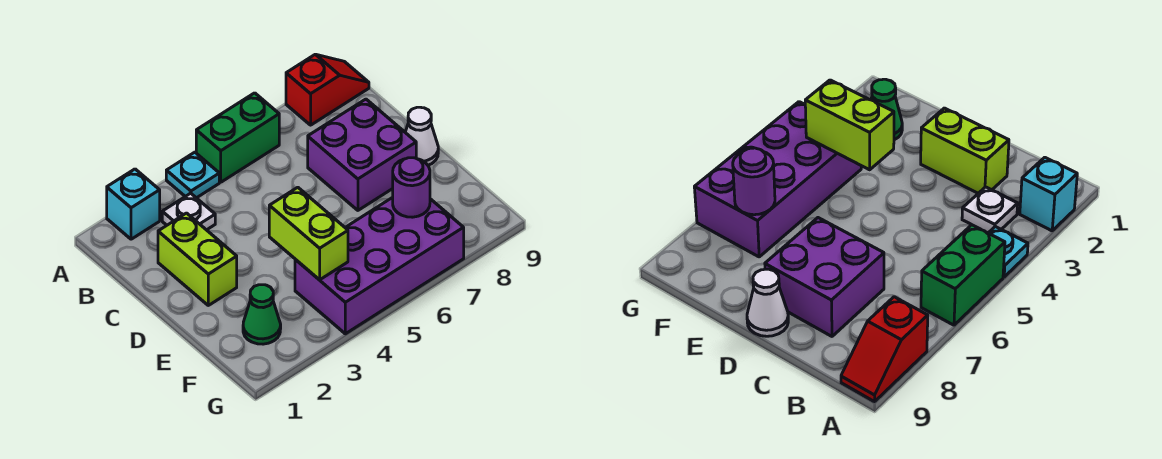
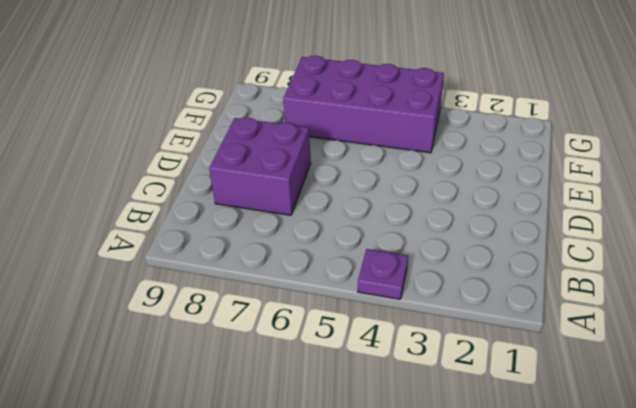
purple 1x1 plate [358,249,408,299] -> cyan 1x1 plate [166,152,219,198]
none -> cyan 1x1 brick [107,169,160,239]
none -> green 1x2 brick [196,93,279,182]
none -> red 1x2 slope [286,54,369,125]

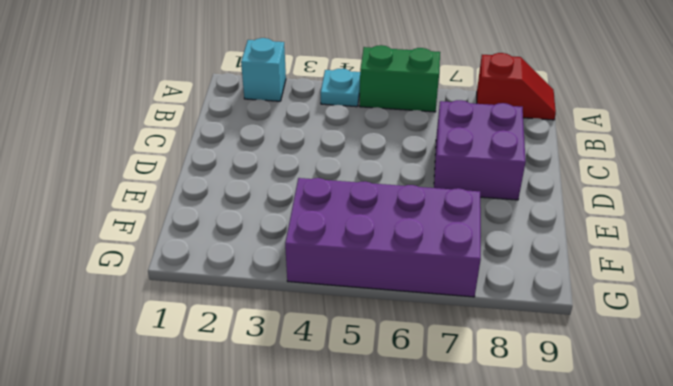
none -> white 1x1 plate [162,193,215,230]
none -> lime 1x2 brick [158,213,237,305]
none -> white 1x1 cone [405,107,438,165]

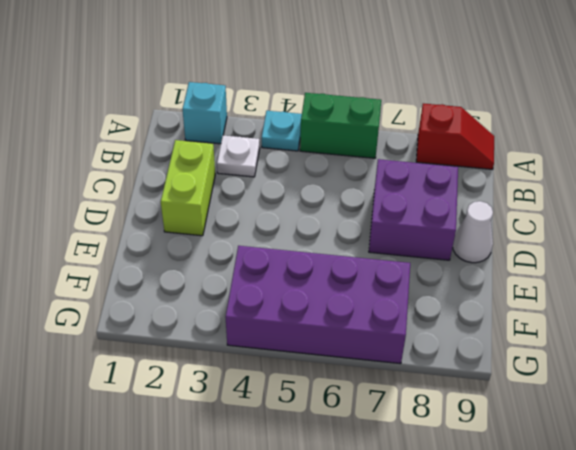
none -> green 1x1 cone [243,285,281,344]
none -> lime 1x2 brick [269,187,348,280]
none -> purple 1x1 round brick [393,158,430,217]

